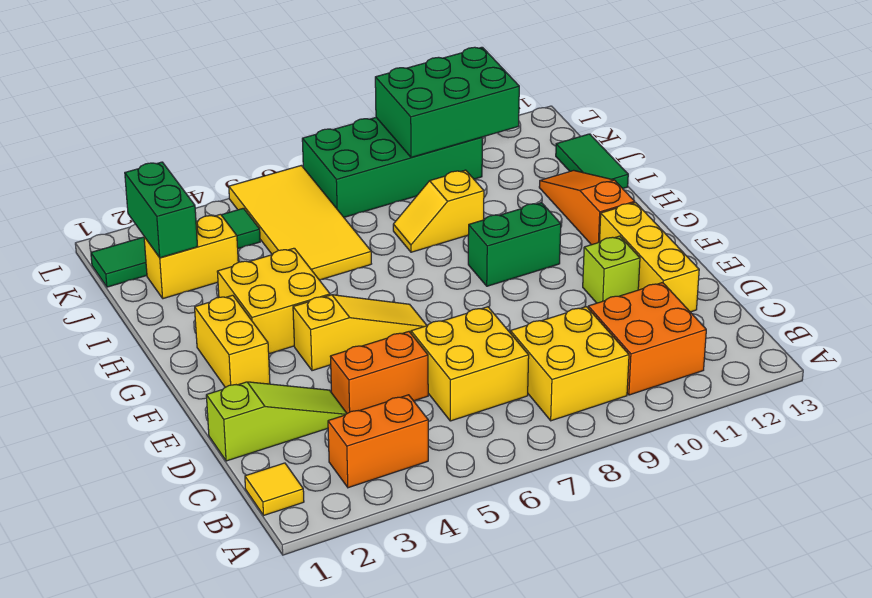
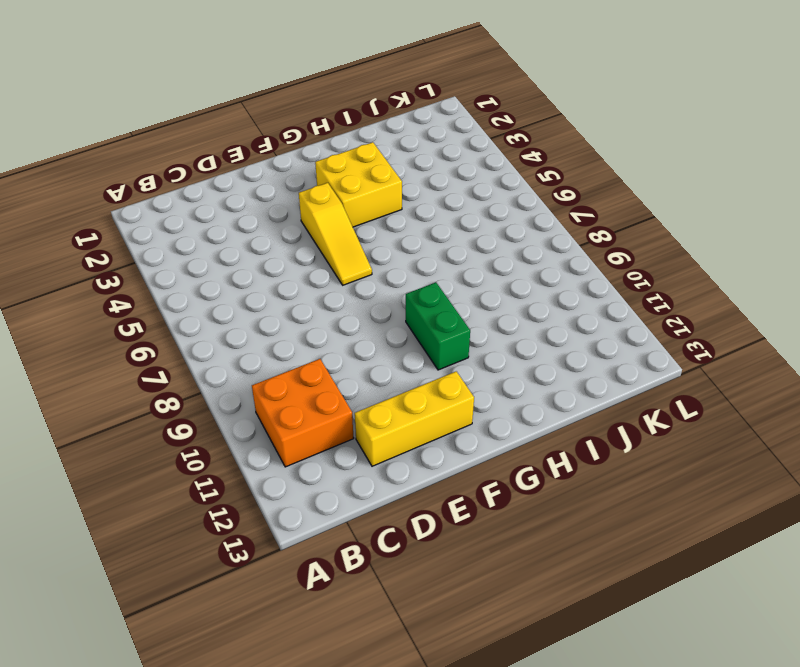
none -> yellow 1x1 tile [245,463,304,515]
none -> orange 1x2 brick [328,395,428,488]
none -> yellow 2x2 brick [510,307,629,421]

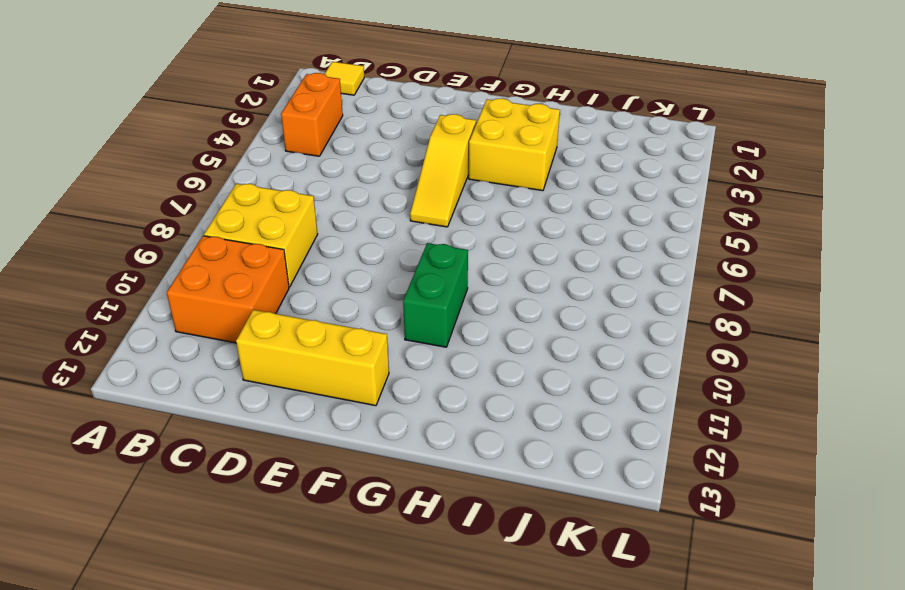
none -> yellow 2x2 brick [411,307,529,421]
none -> lime 1x3 slope [206,382,347,461]
none -> orange 1x2 brick [330,332,428,413]

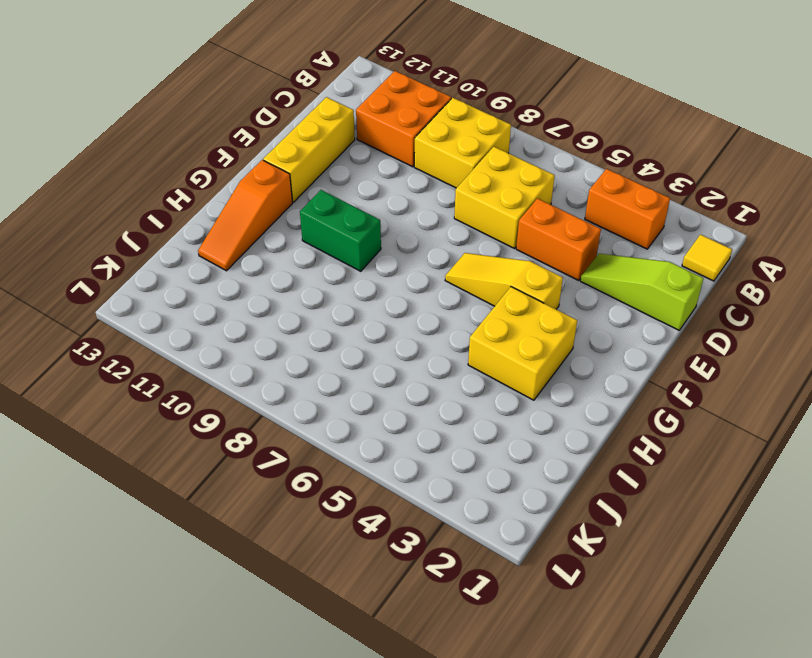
none -> lime 1x1 brick [583,236,640,303]
none -> yellow 1x2 brick [195,295,270,387]
none -> yellow 2x4 tile [229,165,371,280]

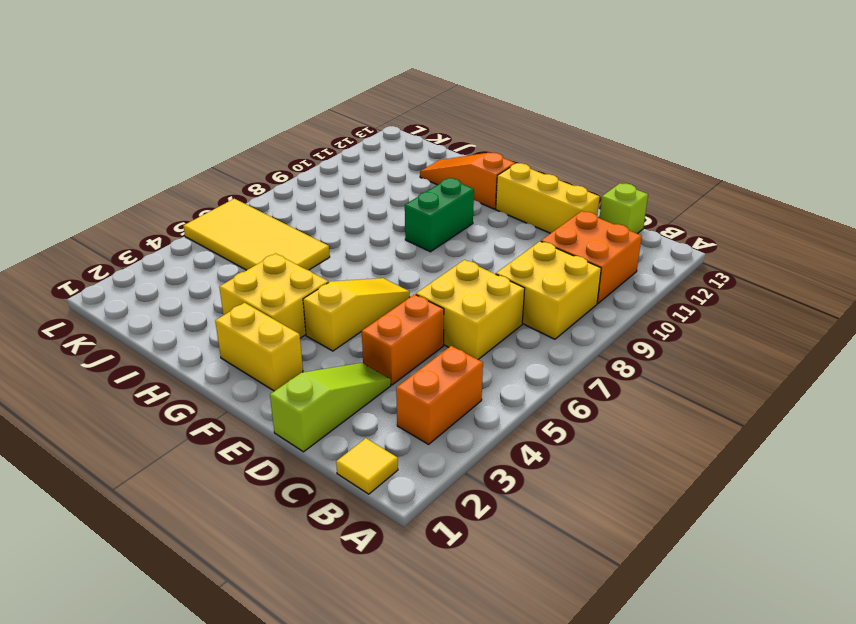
lime 1x1 brick [600,183,648,234] -> lime 1x1 brick moved to [583,236,640,303]
none -> yellow 1x2 slope [393,170,484,252]
none -> green 1x2 tile [556,134,628,188]
none -> yellow 1x2 brick [144,214,238,299]

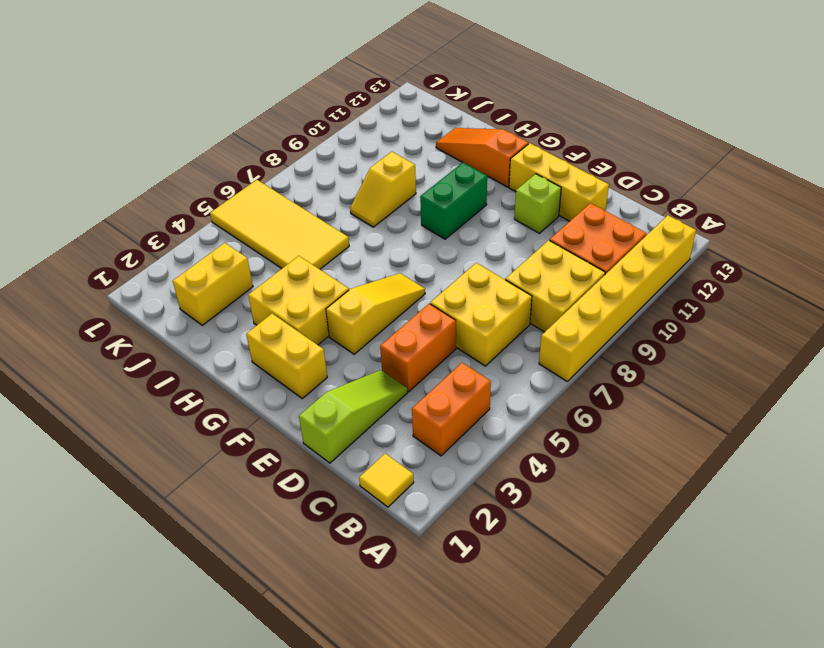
yellow 1x6 brick [539,215,696,381] -> none
none -> green 1x2 tile [556,134,628,188]
none -> green 1x4 tile [91,208,260,287]
none -> green 2x4 brick [302,118,482,217]

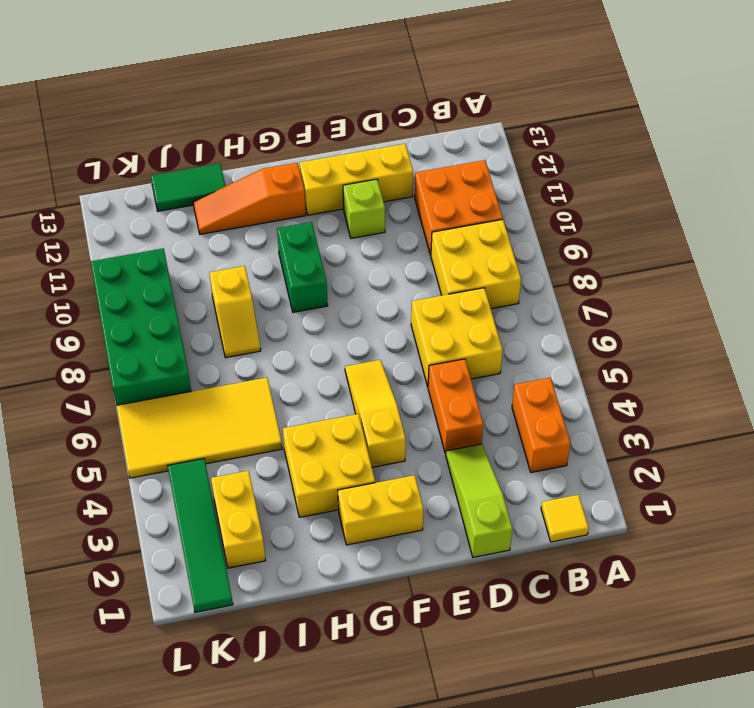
none -> green 1x2 brick [125,162,198,258]
none -> green 2x3 brick [375,47,519,158]

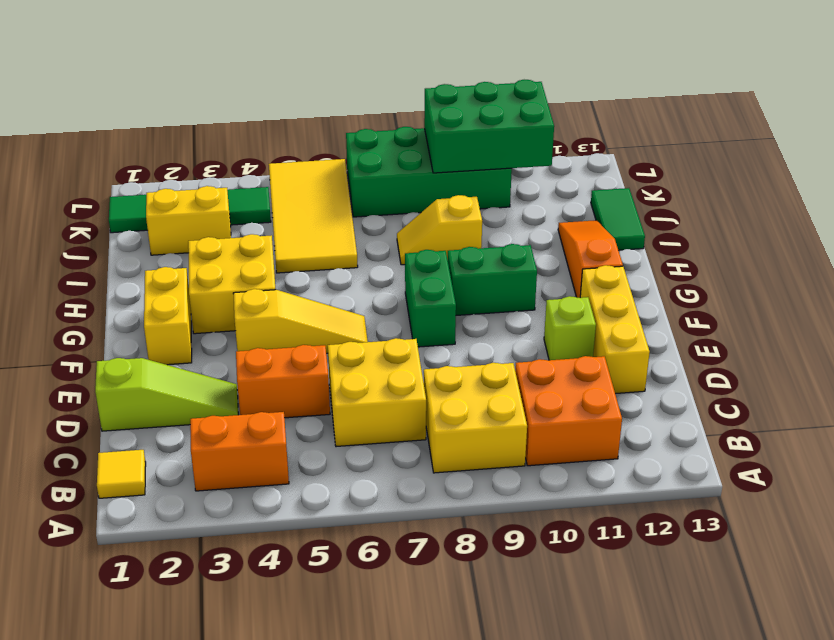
green 1x2 brick [405,250,456,347] -> green 1x2 brick moved to [125,162,198,258]

